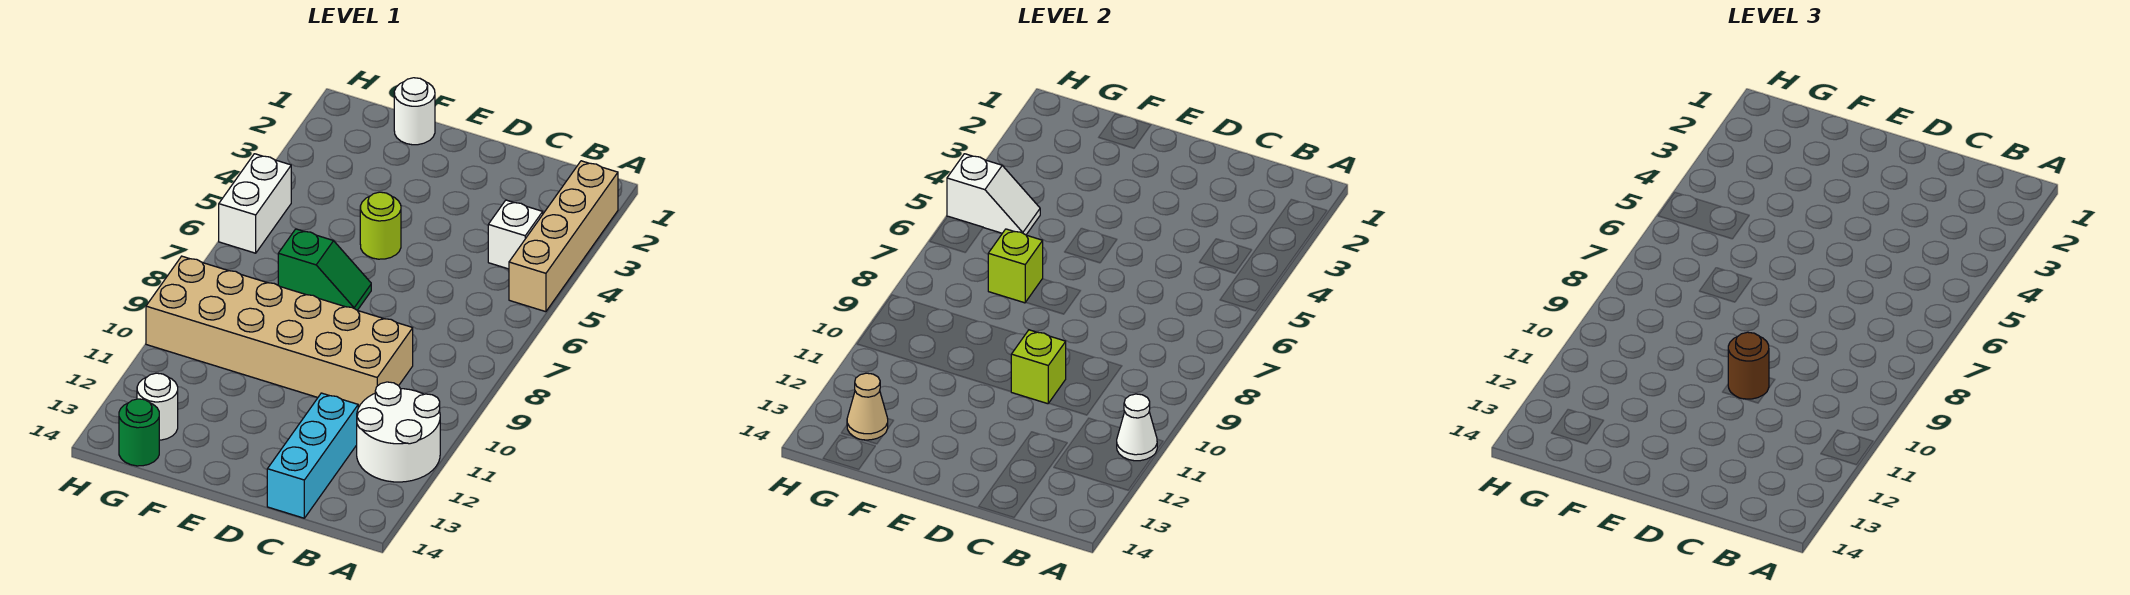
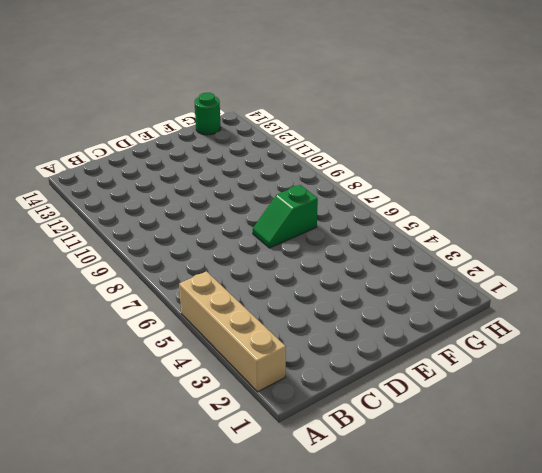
none -> white 2x2 round brick [357,382,440,482]
none -> white 1x1 brick [488,200,543,269]
none -> tan 2x6 brick [146,256,413,408]

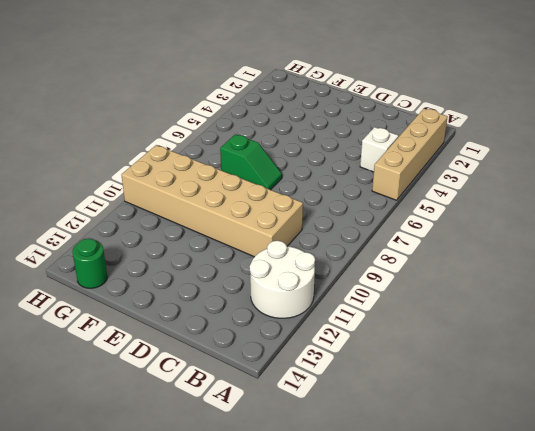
none -> cyan 1x3 brick [267,393,358,518]
none -> lime 1x1 round brick [360,192,401,259]
none -> white 1x1 round brick [394,78,435,145]

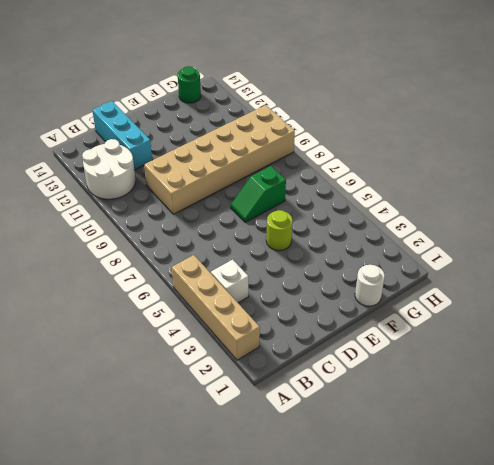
none -> white 1x1 round brick [137,373,178,440]
none -> white 1x2 brick [219,154,291,253]
none -> white 1x1 cone [1117,394,1157,461]

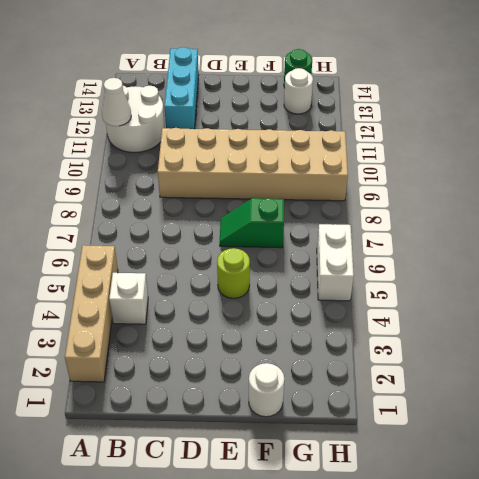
none -> lime 1x1 brick [1011,330,1066,404]
none -> lime 1x1 brick [988,229,1043,303]
none -> white 1x2 slope [947,154,1040,235]

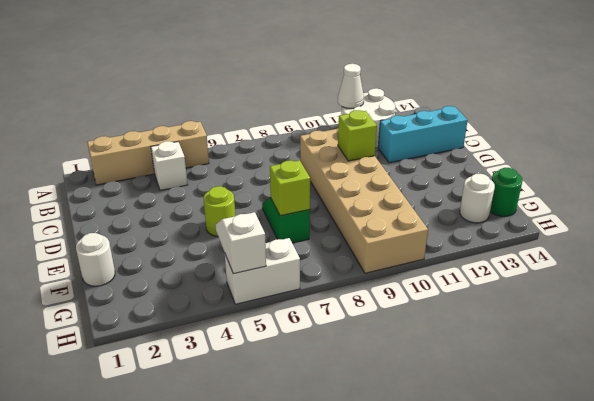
none -> tan 1x1 cone [847,373,888,440]
none -> brown 1x1 round brick [1728,332,1769,399]

